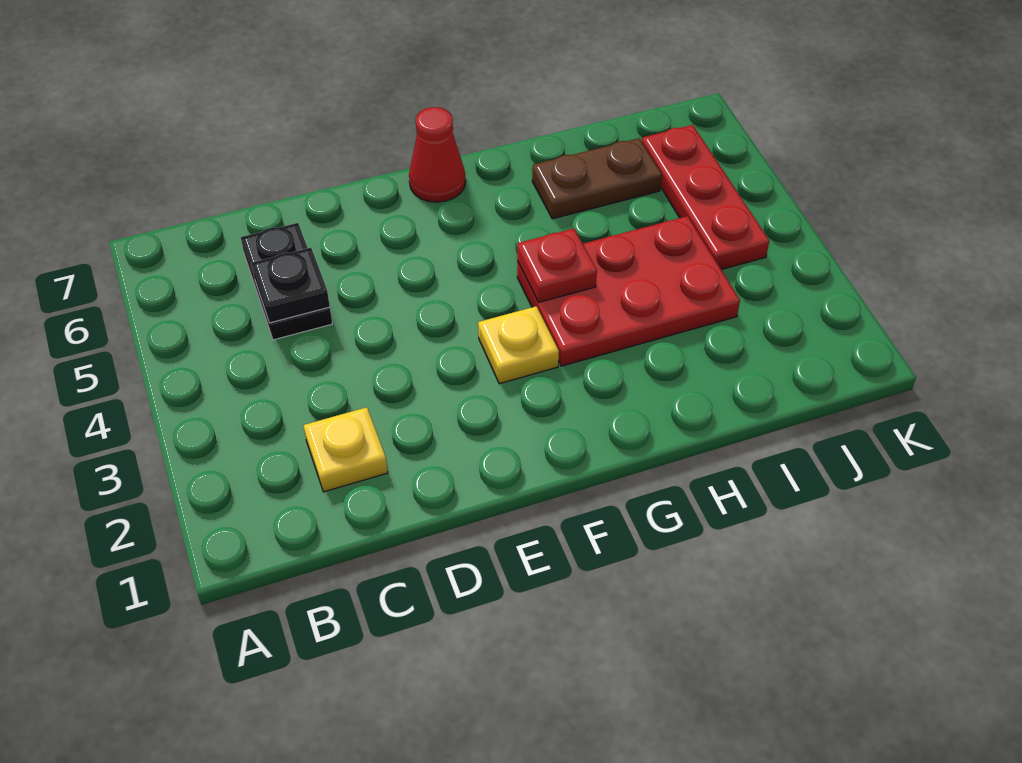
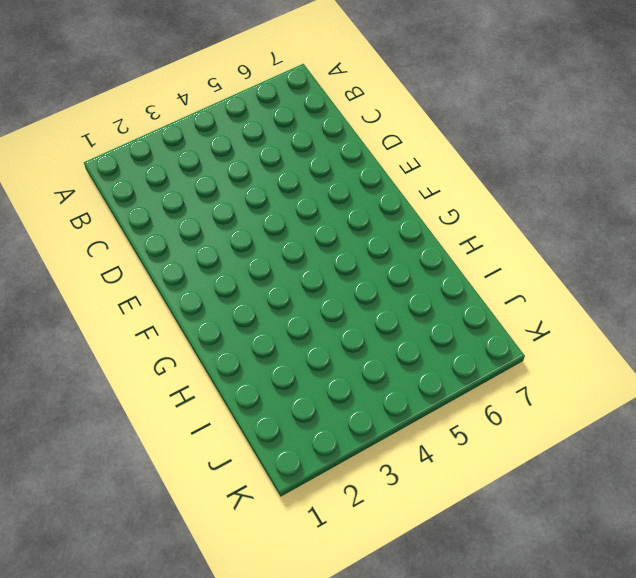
none -> yellow 1x1 plate [303,407,388,492]
none -> black 1x2 plate [241,223,332,340]

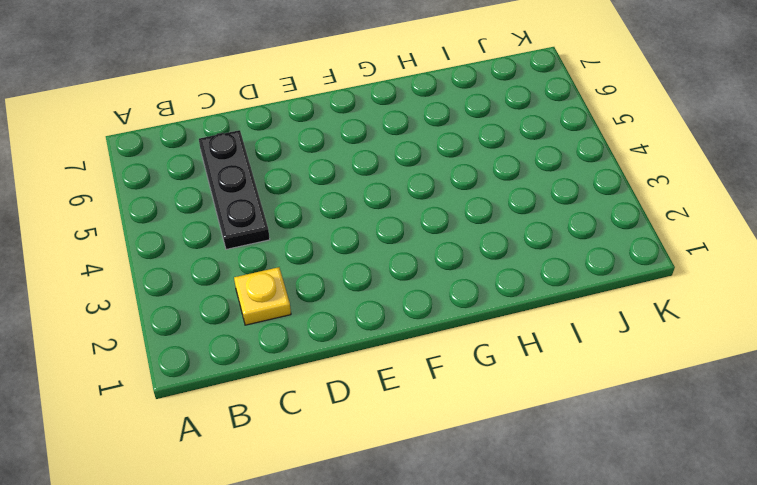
black 1x3 plate [199,130,270,249] -> black 1x2 plate [241,223,332,340]
none -> yellow 1x1 plate [478,306,559,384]
none -> red 1x1 cone [409,107,466,202]

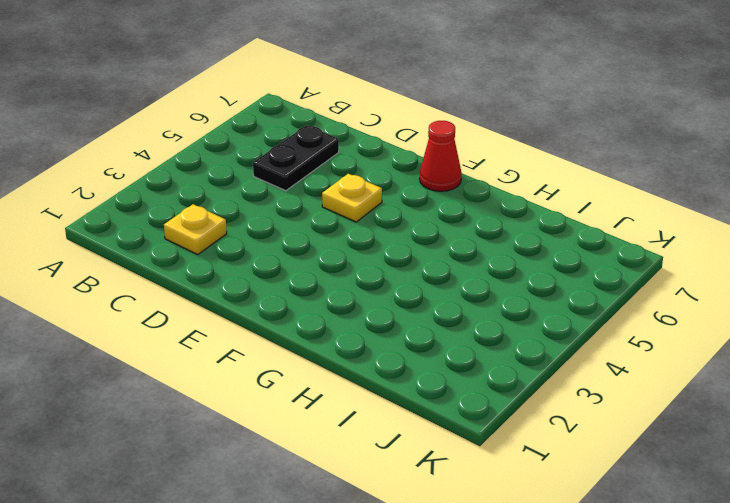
yellow 1x1 plate [322,174,382,222] -> yellow 1x1 plate moved to [478,306,559,384]
none -> red 2x3 plate [517,216,740,366]
none -> brown 1x2 plate [532,138,662,219]

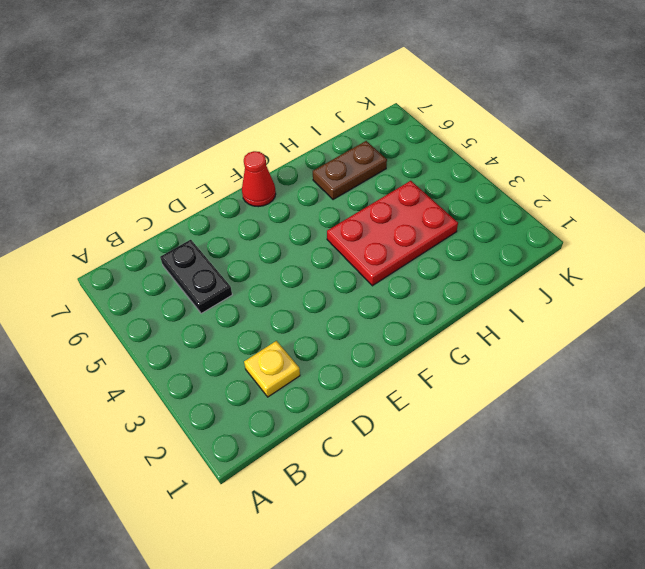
none -> yellow 1x1 plate [478,306,559,384]
none -> red 1x3 plate [642,125,769,270]

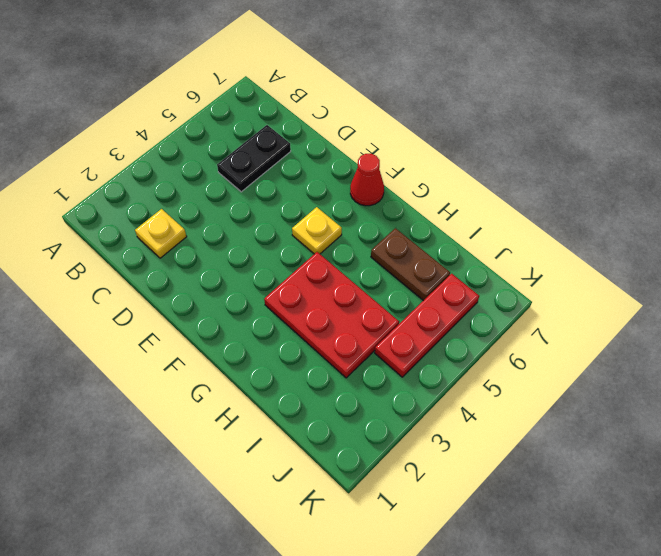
yellow 1x1 plate [292,207,342,254] -> yellow 1x1 plate moved to [478,306,559,384]
none -> black 1x1 plate [251,248,330,323]
none -> red 1x1 plate [517,229,597,303]

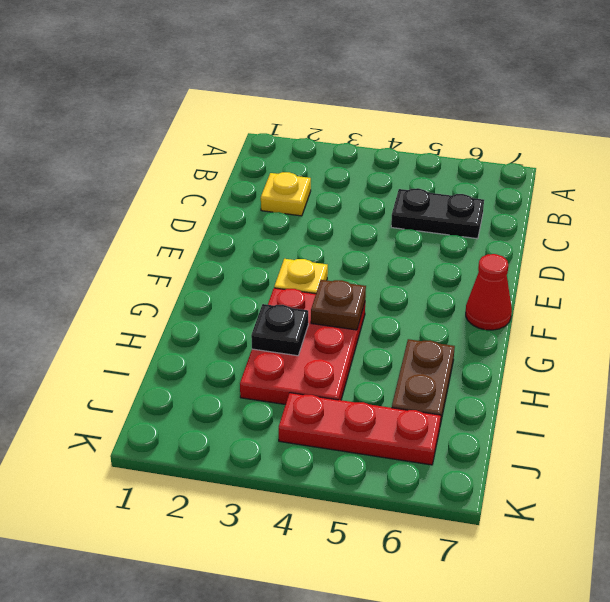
brown 1x1 plate [311,280,366,330] -> red 1x1 plate [517,229,597,303]
black 1x1 plate [251,304,308,356] -> black 1x1 plate moved to [251,248,330,323]

